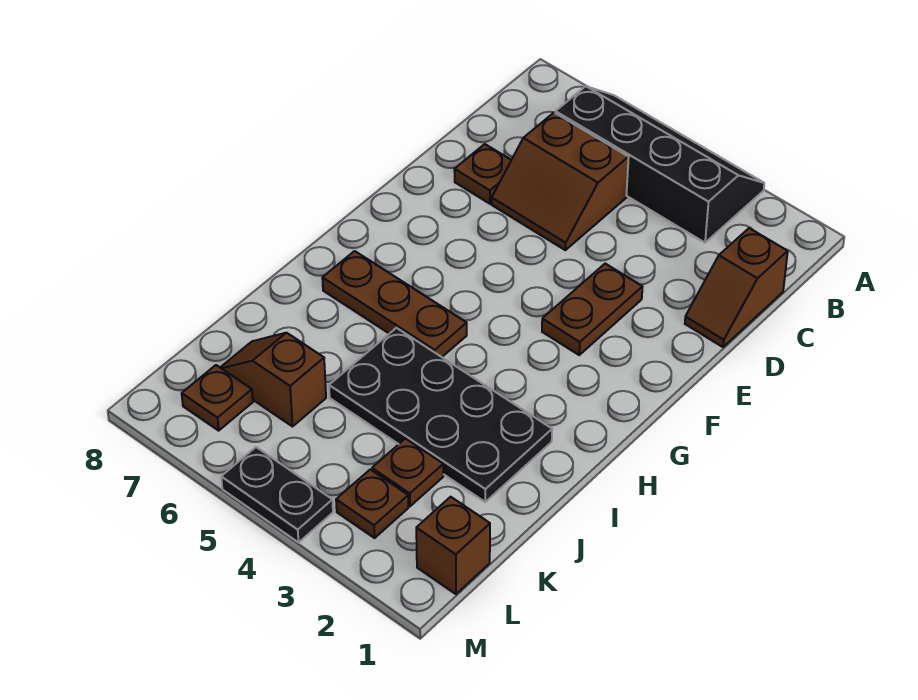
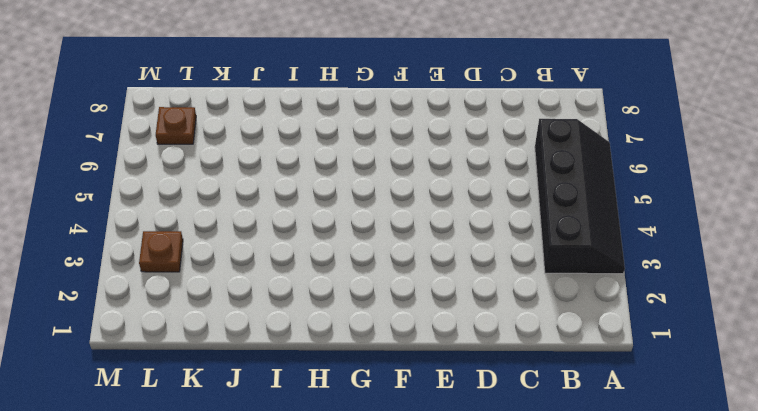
none -> brown 1x2 slope [685,228,788,347]
none -> brown 2x2 slope [492,113,629,250]
none -> brown 1x1 plate [454,144,511,204]

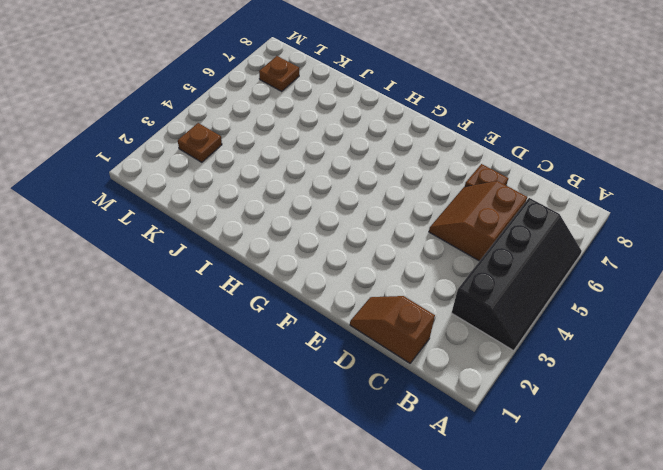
none -> brown 1x2 plate [542,264,642,355]
none -> brown 1x3 plate [322,251,467,357]
none -> black 2x4 plate [329,328,552,502]

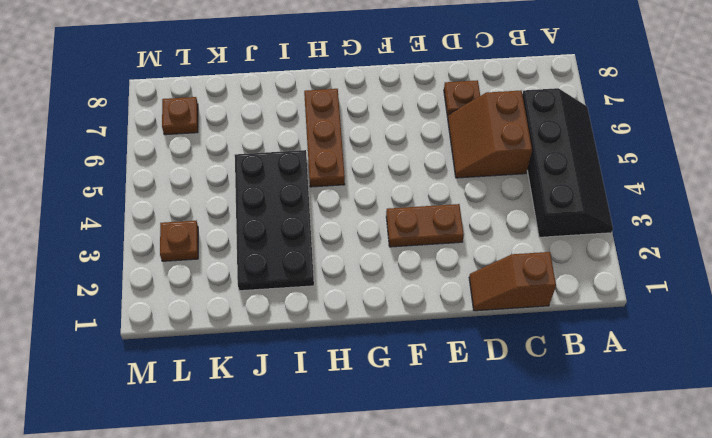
none -> brown 1x1 plate [372,439,443,506]
none -> brown 1x2 slope [220,333,326,426]
none -> brown 1x1 brick [416,497,490,594]

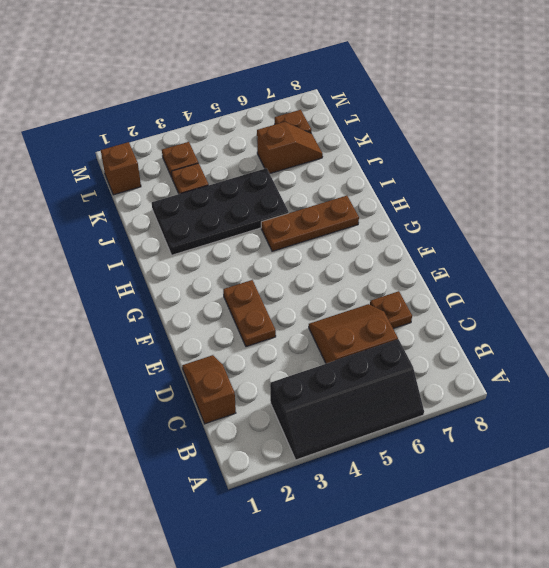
none -> black 1x2 plate [221,447,333,542]

